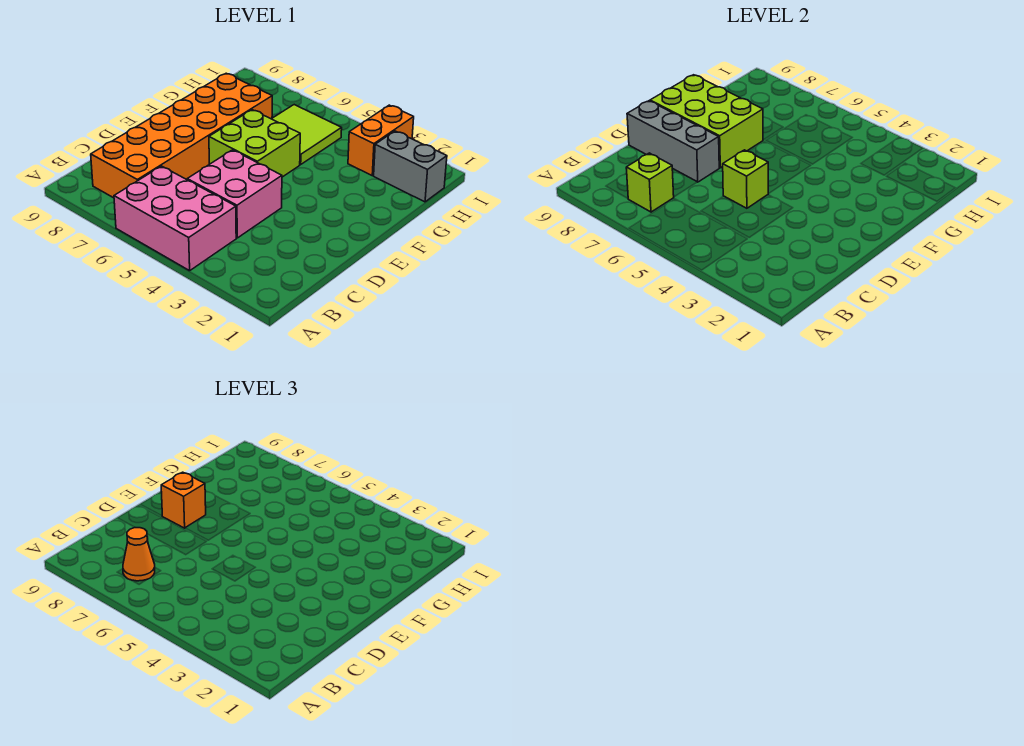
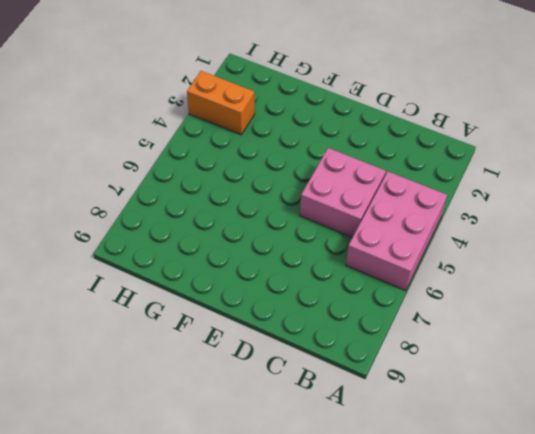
none -> orange 2x6 brick [91,73,272,198]
none -> lime 2x2 brick [209,110,300,177]
none -> lime 2x2 tile [272,105,342,164]

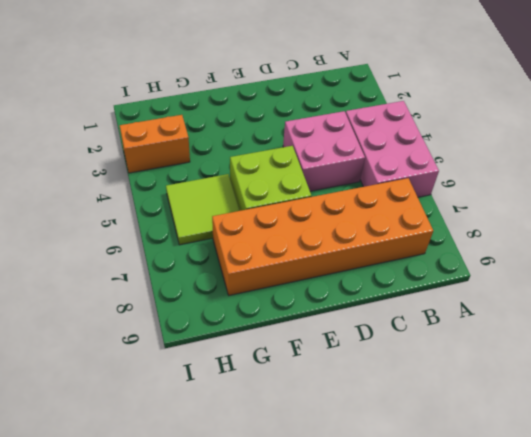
none -> grey 1x2 brick [374,131,447,202]
none -> lime 1x1 brick [626,153,674,212]
none -> lime 1x1 brick [723,150,768,208]

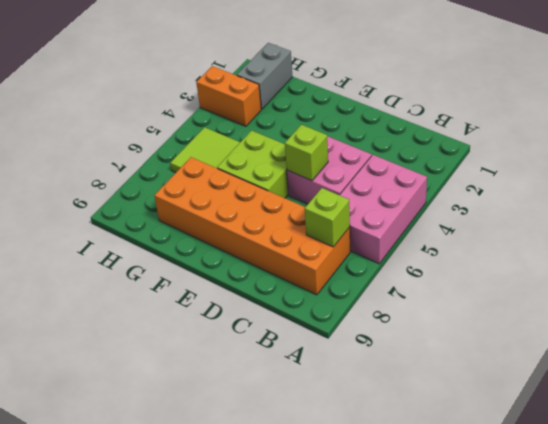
none -> grey 1x3 brick [627,101,720,182]
none -> lime 2x3 brick [650,75,763,168]
none -> orange 1x1 cone [123,528,155,581]

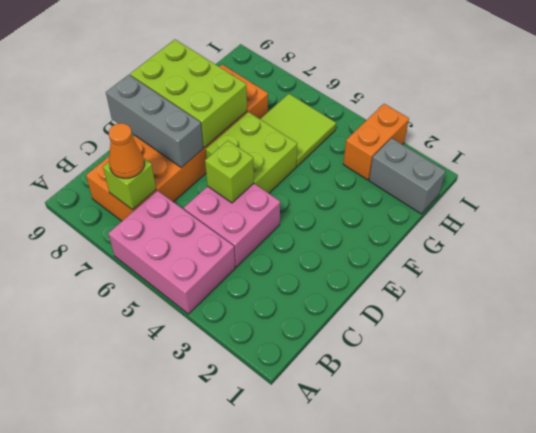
none -> orange 1x1 brick [161,472,206,528]

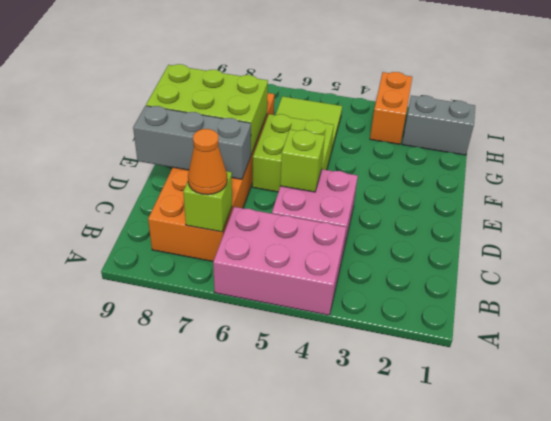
none -> orange 1x1 brick [161,472,206,528]

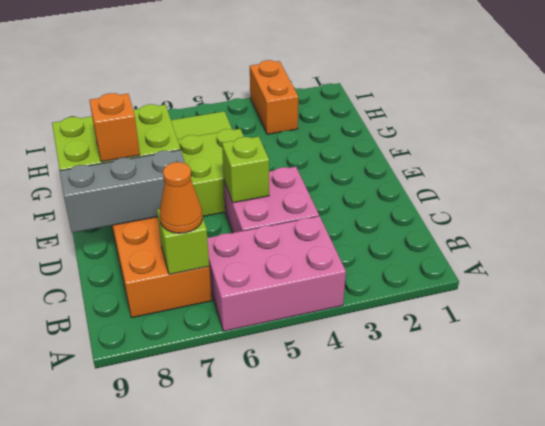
none -> grey 1x2 brick [374,131,447,202]

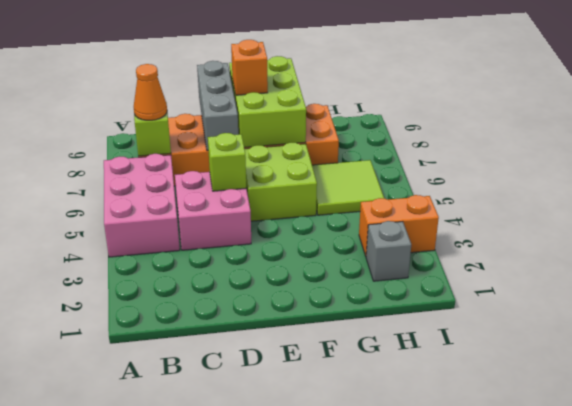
grey 1x1 brick [366,221,411,281] -> grey 1x2 brick [374,131,447,202]

